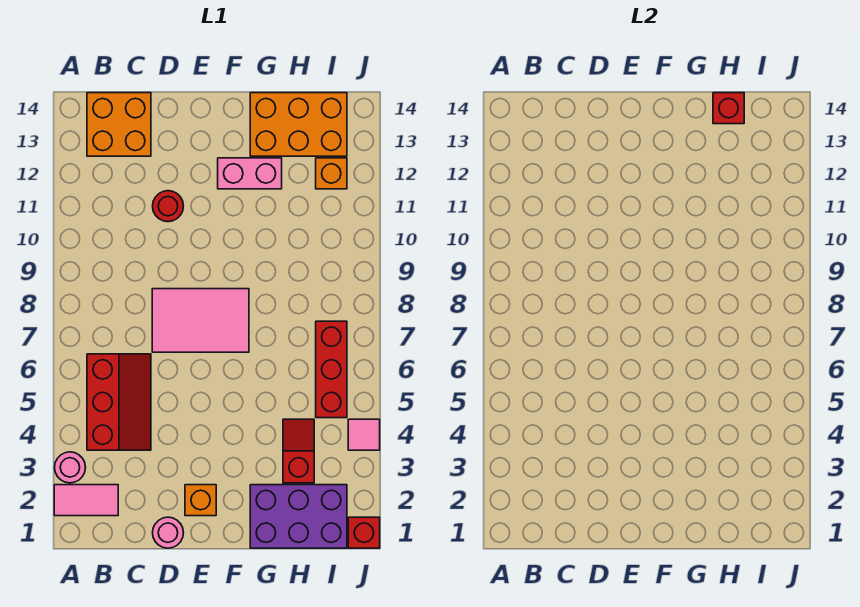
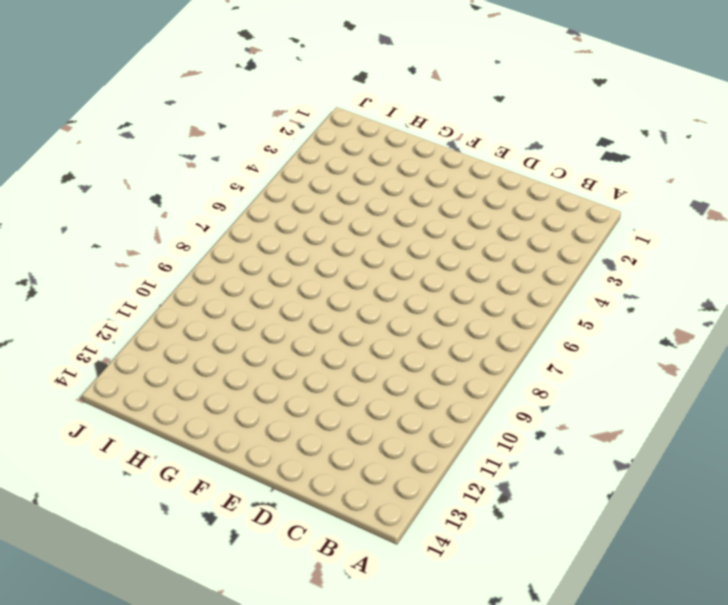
none -> pink 1x2 tile [54,485,118,516]
none -> pink 1x1 round brick [55,452,86,483]
none -> red 2x3 slope [87,354,151,450]

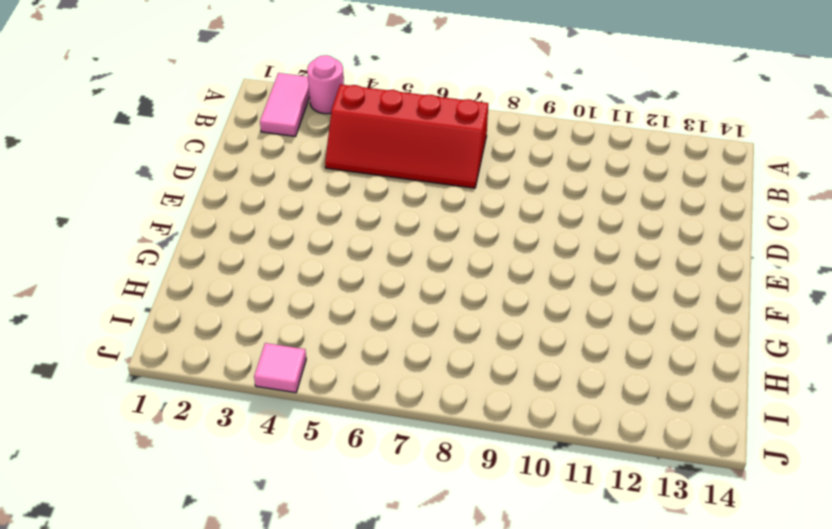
red 2x4 slope [325,84,488,188] -> red 2x3 slope [87,354,151,450]
none -> orange 2x2 brick [87,93,151,156]
none -> pink 1x1 round brick [153,517,184,548]
none -> pink 2x3 tile [152,289,249,352]

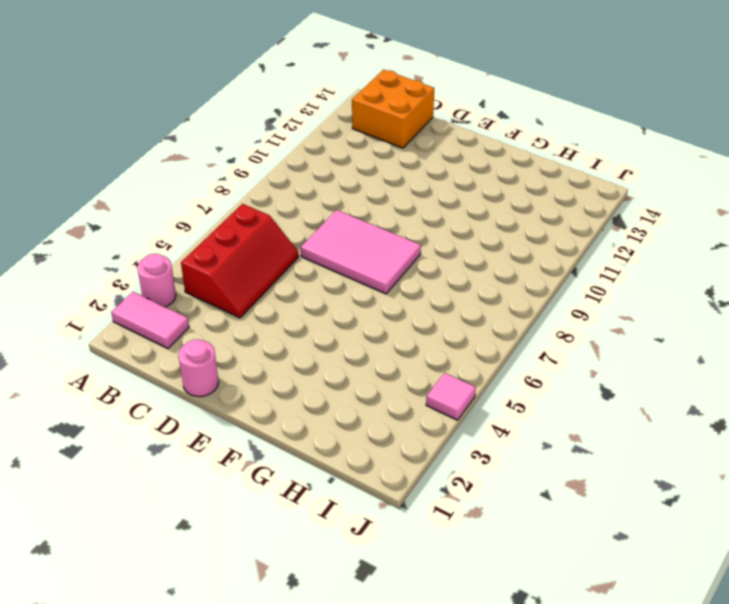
none -> red 1x1 round brick [153,191,183,222]
none -> orange 1x1 brick [185,485,216,516]
none -> pink 1x2 brick [218,158,282,189]

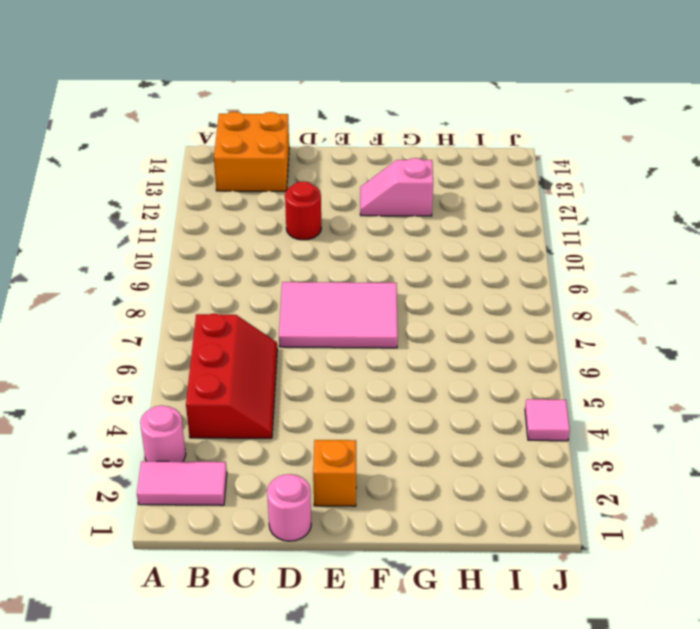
pink 1x2 slope [360,158,433,216] -> pink 1x2 brick [218,158,282,189]
none -> purple 2x3 brick [250,485,347,548]
none -> orange 2x3 brick [250,93,347,156]
none -> red 1x2 slope [283,419,314,483]

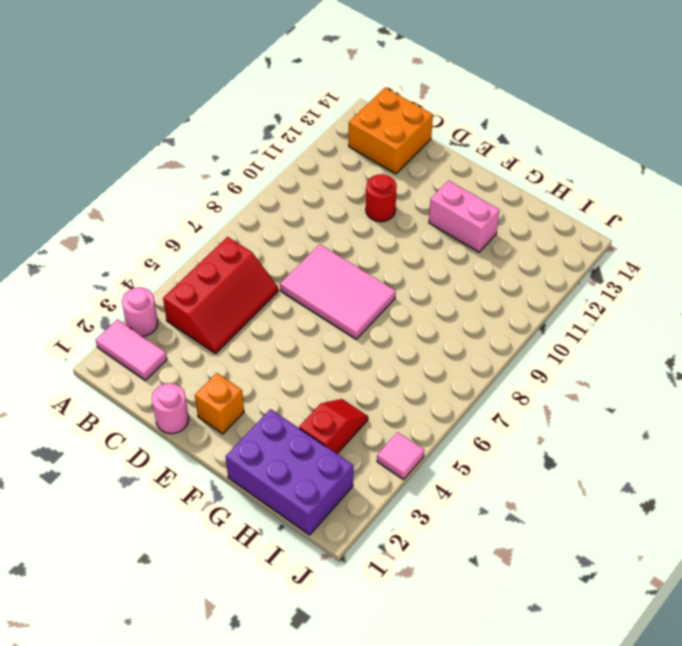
none -> orange 2x3 brick [250,93,347,156]
none -> red 1x3 brick [316,321,347,418]
none -> orange 1x1 brick [316,158,347,189]

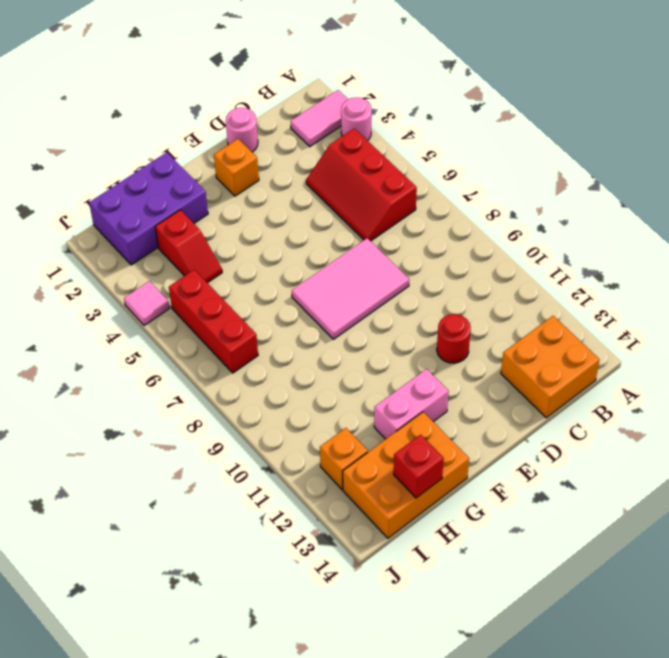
none -> red 1x1 brick [348,517,380,548]

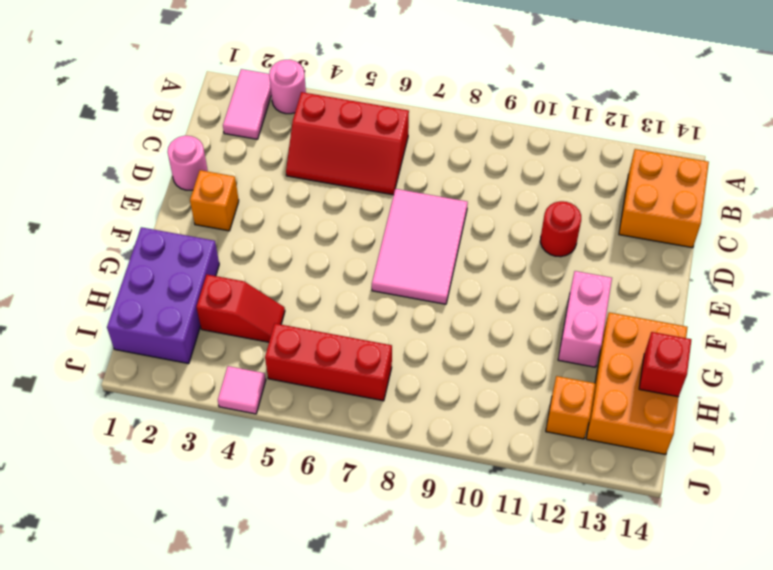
none -> red 1x1 brick [348,517,380,548]

